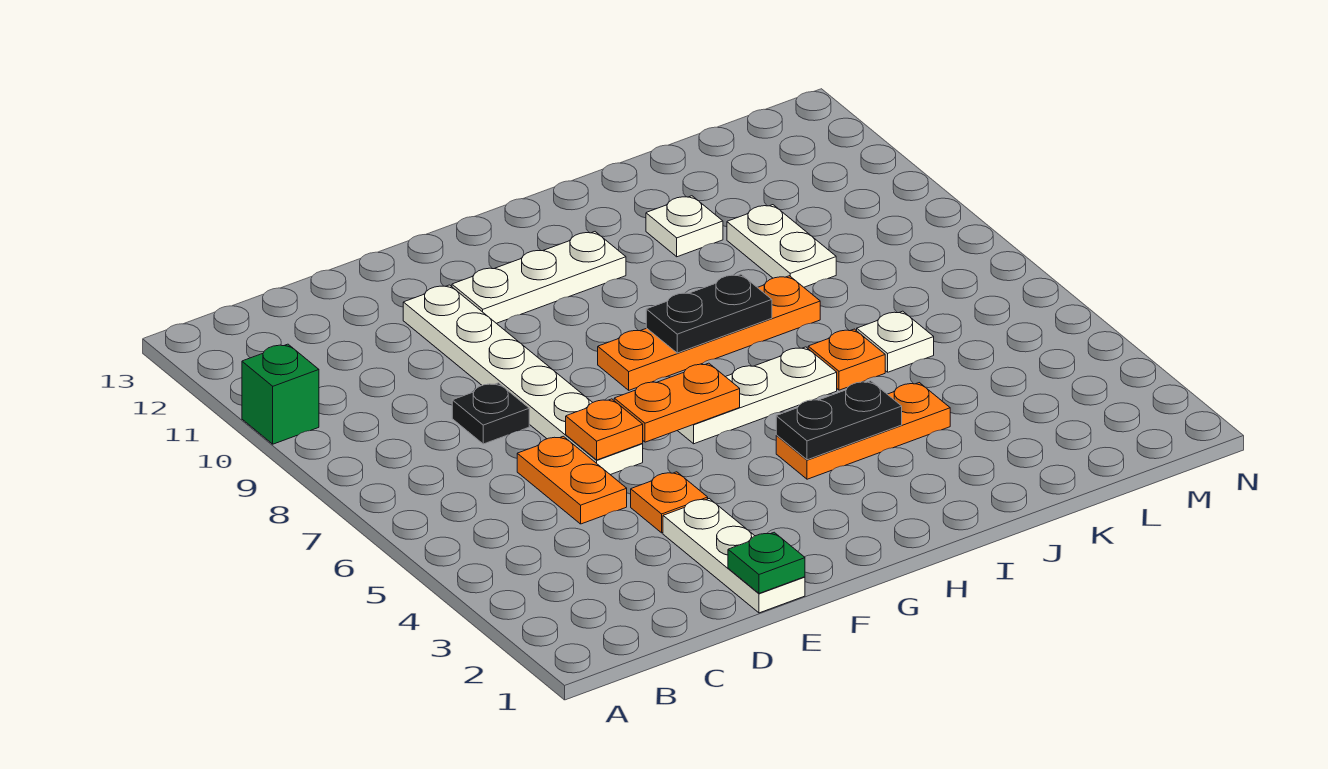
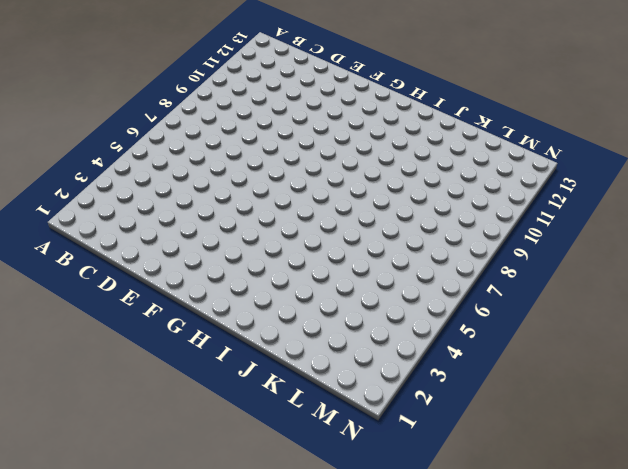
none -> green 1x1 brick [242,344,319,444]
none -> orange 1x2 plate [517,436,627,524]
none -> black 1x1 plate [452,383,529,444]

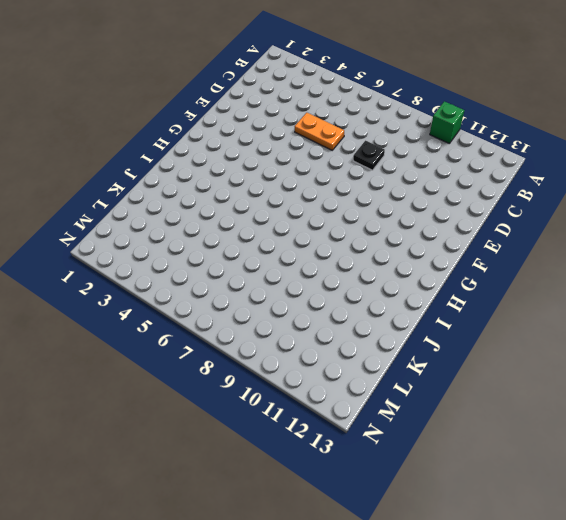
none -> white 1x3 plate [663,499,805,613]
none -> orange 1x1 plate [631,472,708,533]
none -> white 1x6 plate [403,285,643,475]

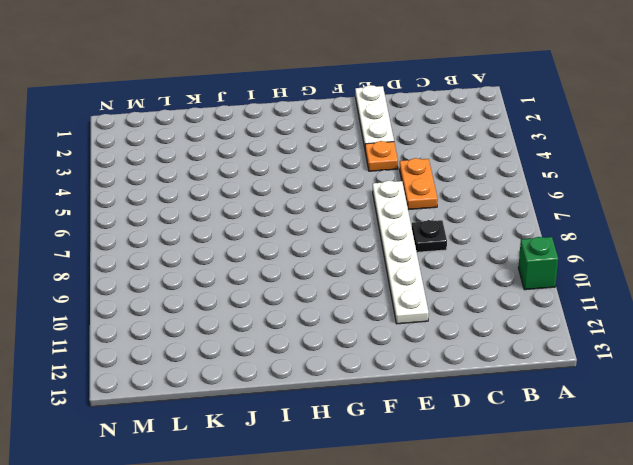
none -> white 1x3 plate [452,232,626,323]
none -> white 1x3 plate [678,347,837,444]
none -> orange 1x4 plate [598,276,820,390]

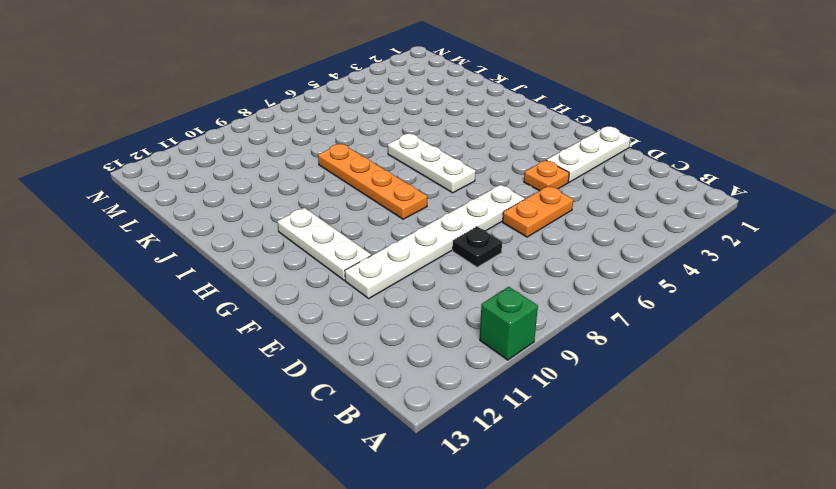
none -> orange 1x3 plate [776,383,950,479]
none -> orange 1x1 plate [808,329,885,390]
none -> white 1x1 plate [646,196,723,257]

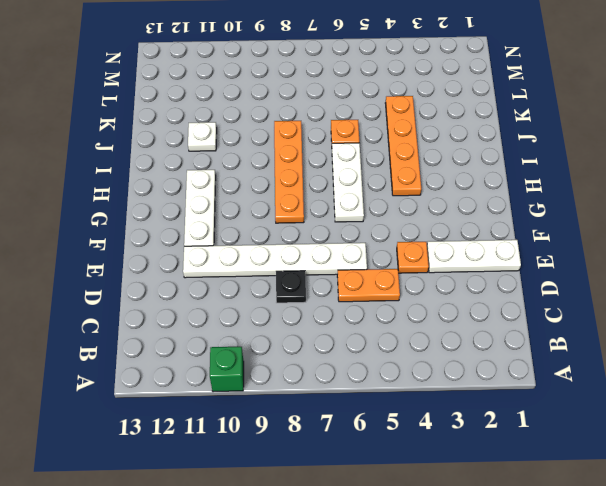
orange 1x4 plate [385,96,421,196] -> orange 1x3 plate [776,383,950,479]
none -> white 1x1 plate [857,311,934,372]
none -> white 1x2 plate [727,205,836,287]
none -> green 1x1 plate [728,532,805,593]

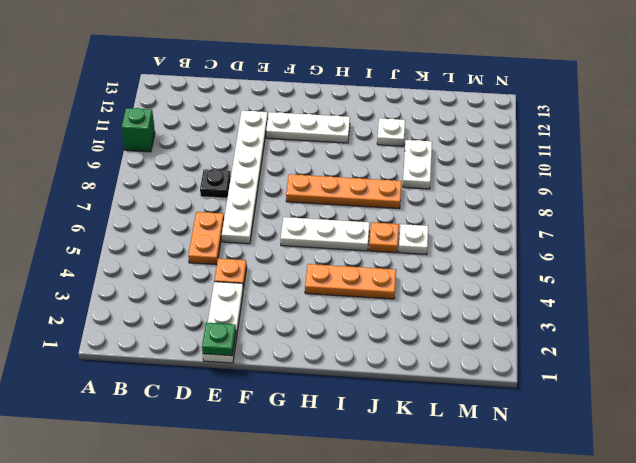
none -> orange 1x1 plate [566,399,643,460]
none -> orange 1x2 plate [614,363,740,442]
none -> black 1x2 plate [776,381,902,460]

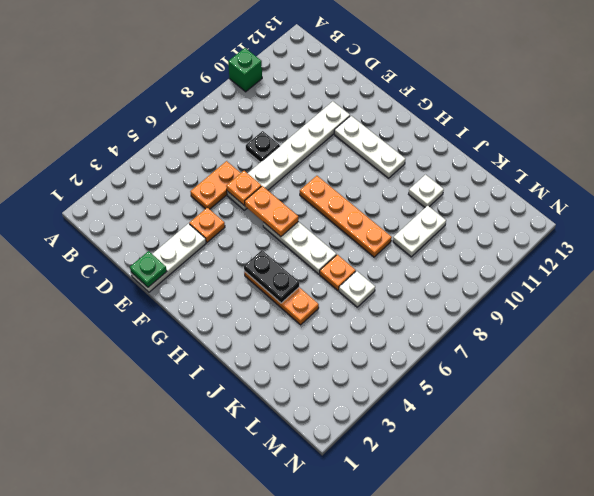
none -> black 1x2 plate [646,274,772,353]

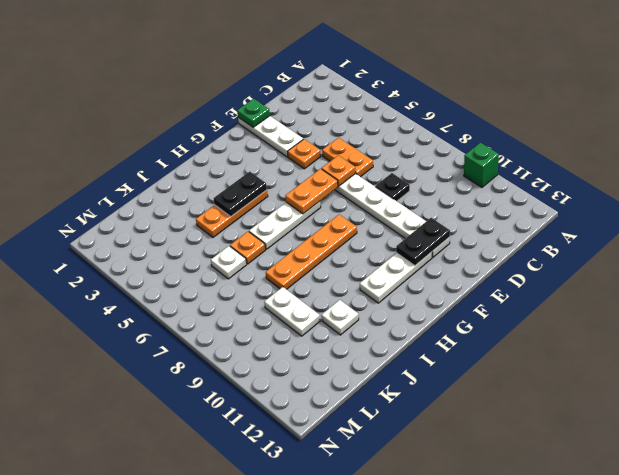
black 1x2 plate [396,218,450,266] -> black 1x2 plate moved to [646,274,772,353]

